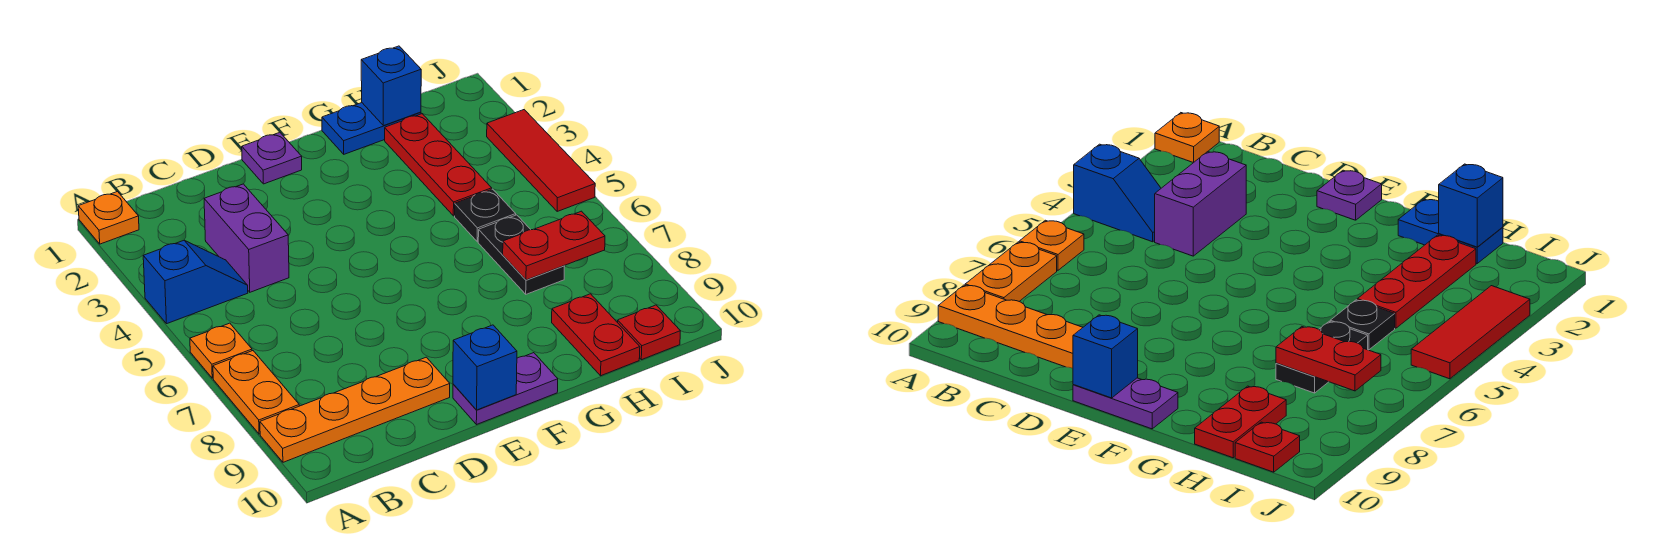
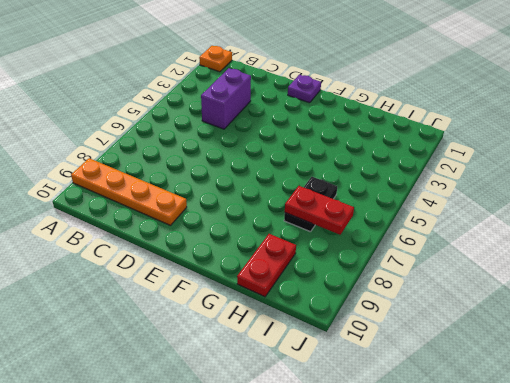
none -> blue 1x2 slope [143,241,248,323]
none -> orange 1x1 plate [190,323,252,378]
none -> orange 1x2 plate [213,351,299,434]

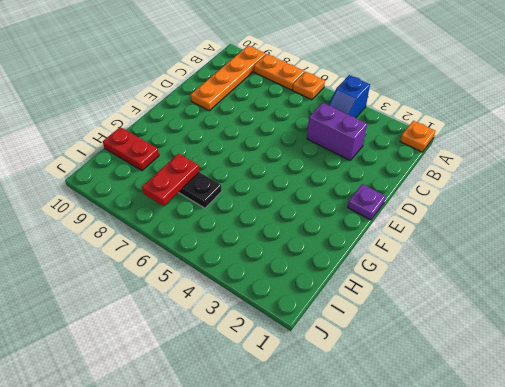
none -> purple 1x2 plate [453,353,558,425]
none -> blue 1x2 plate [322,103,421,154]
none -> red 1x3 plate [385,114,492,216]

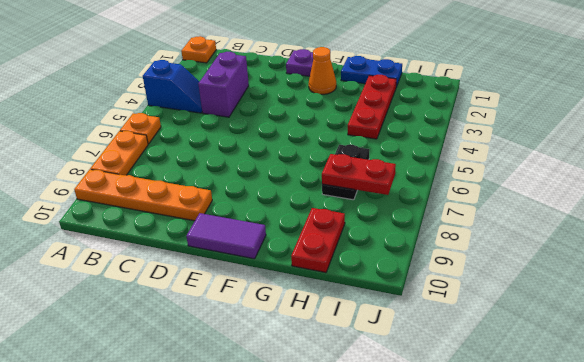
purple 1x2 tile [186,213,266,259] -> purple 1x2 plate [453,353,558,425]
orange 1x1 cone [309,47,336,94] -> none
none -> black 1x1 plate [455,189,516,242]
none -> red 1x1 plate [618,305,680,360]
none -> red 1x3 tile [487,110,595,211]

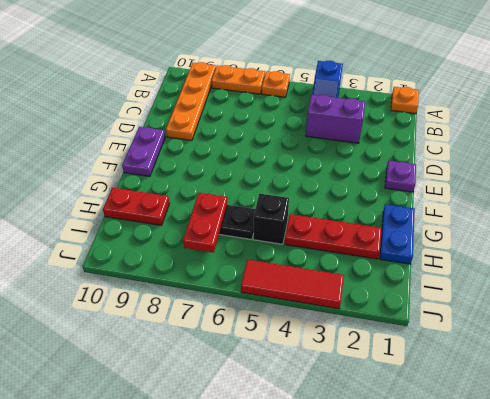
black 1x1 brick [254,194,289,244] -> black 1x1 plate [455,189,516,242]
none -> red 1x1 plate [618,305,680,360]
none -> blue 1x1 brick [453,325,517,410]
none -> blue 1x1 brick [361,46,421,126]

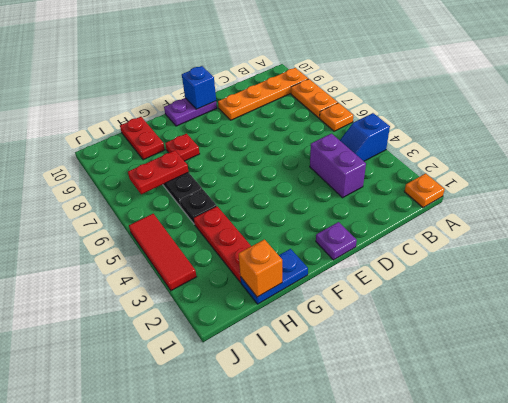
red 1x1 plate [165,134,200,161] -> red 1x1 plate moved to [618,305,680,360]
orange 1x1 brick [239,239,282,297] -> blue 1x1 brick [361,46,421,126]

